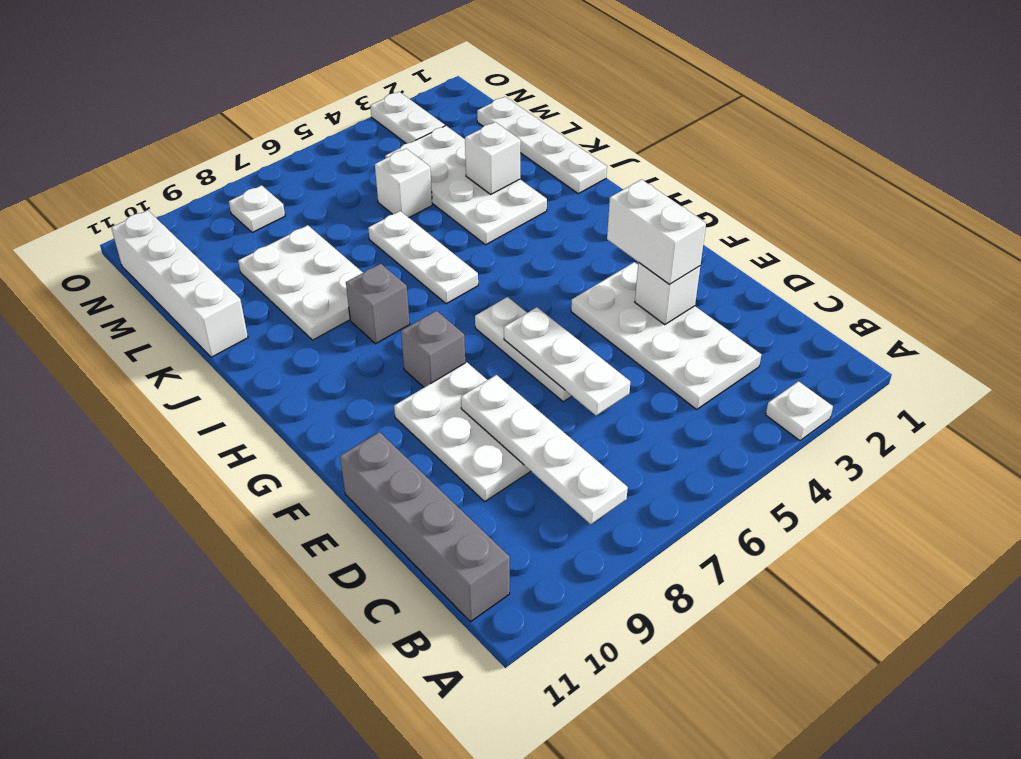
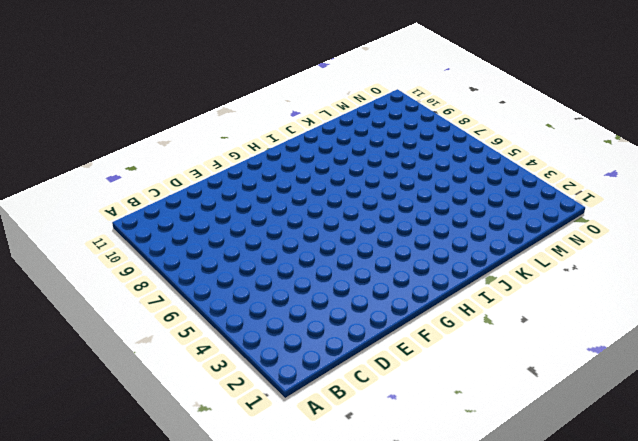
none -> white 1x1 plate [766,381,833,441]
none -> grey 1x4 brick [340,432,510,622]
none -> white 2x4 plate [571,262,761,409]

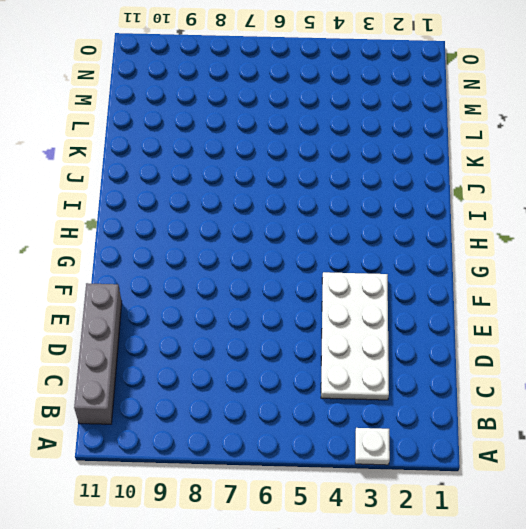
none -> white 2x3 plate [394,362,531,501]
none -> white 1x3 plate [475,297,572,402]
none -> grey 1x1 brick [401,311,465,387]

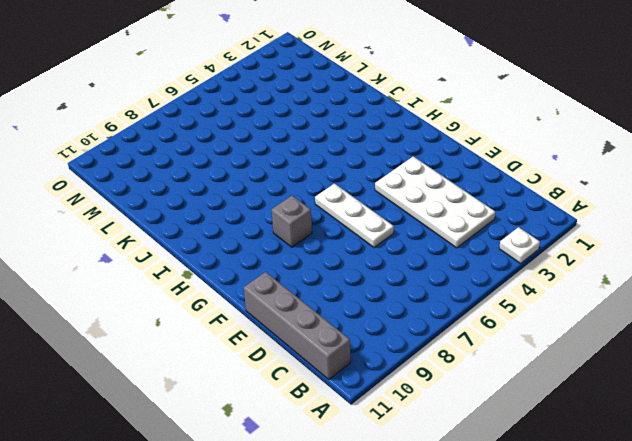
none -> white 2x3 plate [394,362,531,501]
none -> white 1x3 plate [368,211,478,304]
none -> grey 1x1 brick [346,264,410,344]

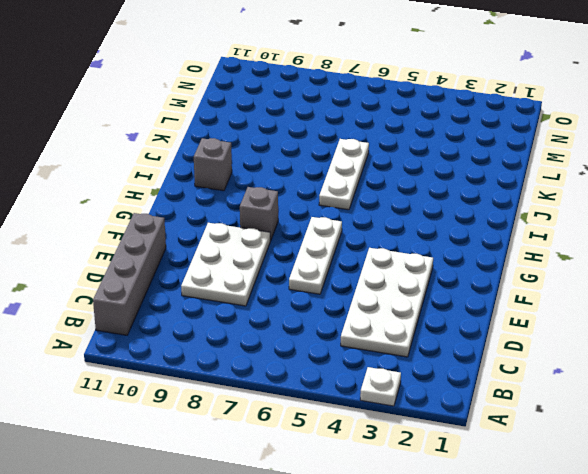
grey 1x1 brick [194,138,232,191] -> grey 1x1 brick moved to [346,264,410,344]
none -> white 1x4 plate [477,97,607,194]
none -> white 2x4 plate [386,126,547,245]
none -> white 2x3 plate [238,225,363,340]

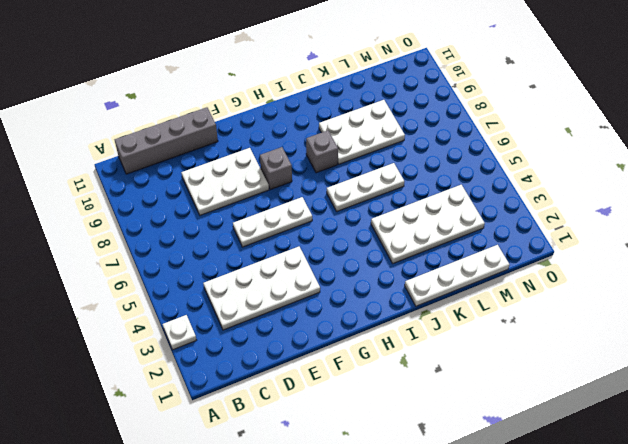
none -> white 1x4 brick [111,210,248,357]
none -> white 1x1 brick [375,149,432,217]
none -> white 1x2 plate [370,92,445,144]

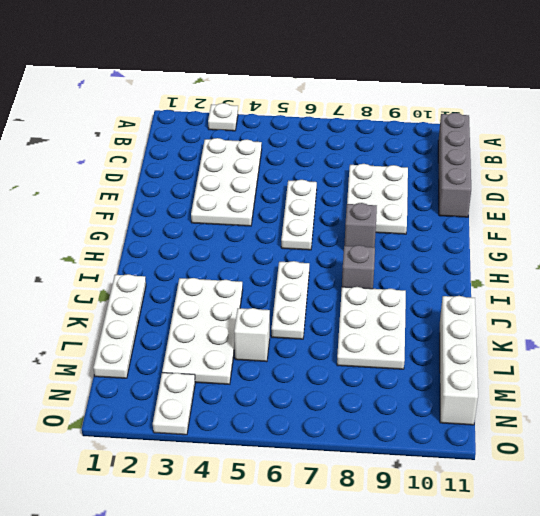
none -> white 1x1 plate [229,185,285,233]
none -> white 1x4 plate [461,375,628,524]
none -> white 1x3 plate [504,307,630,416]

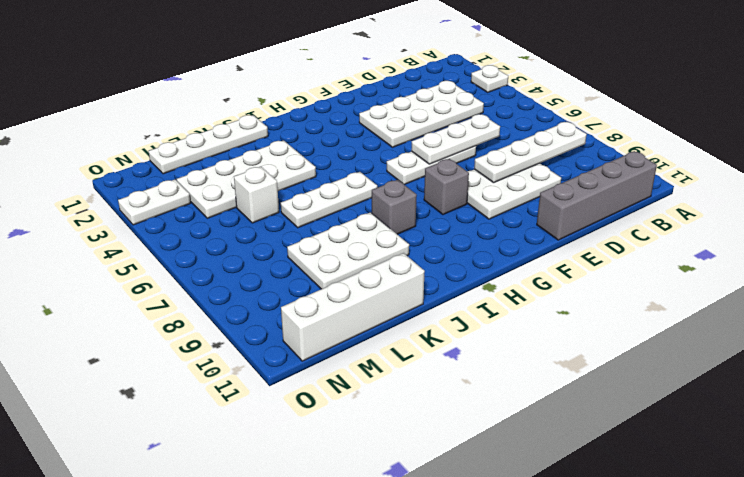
none -> white 1x1 plate [229,185,285,233]
none -> white 1x1 brick [635,263,700,325]
none -> white 1x1 brick [465,122,521,194]

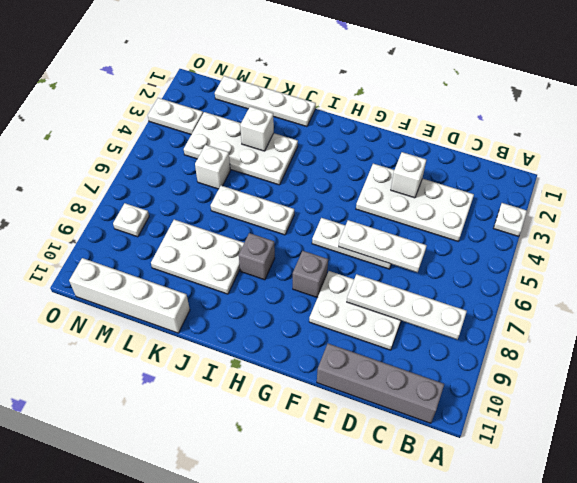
none -> white 1x2 brick [607,180,706,284]

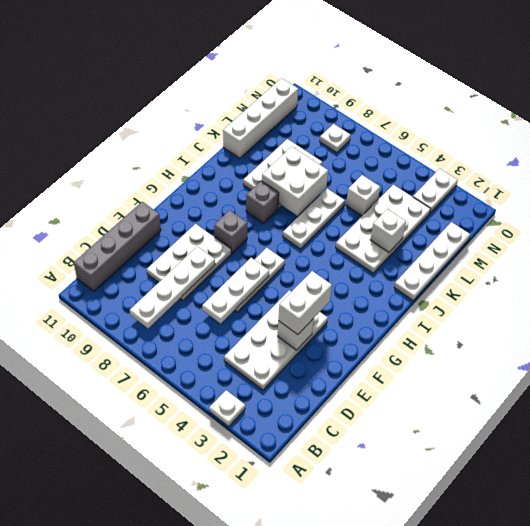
white 2x2 brick [262,147,328,216] -> none

